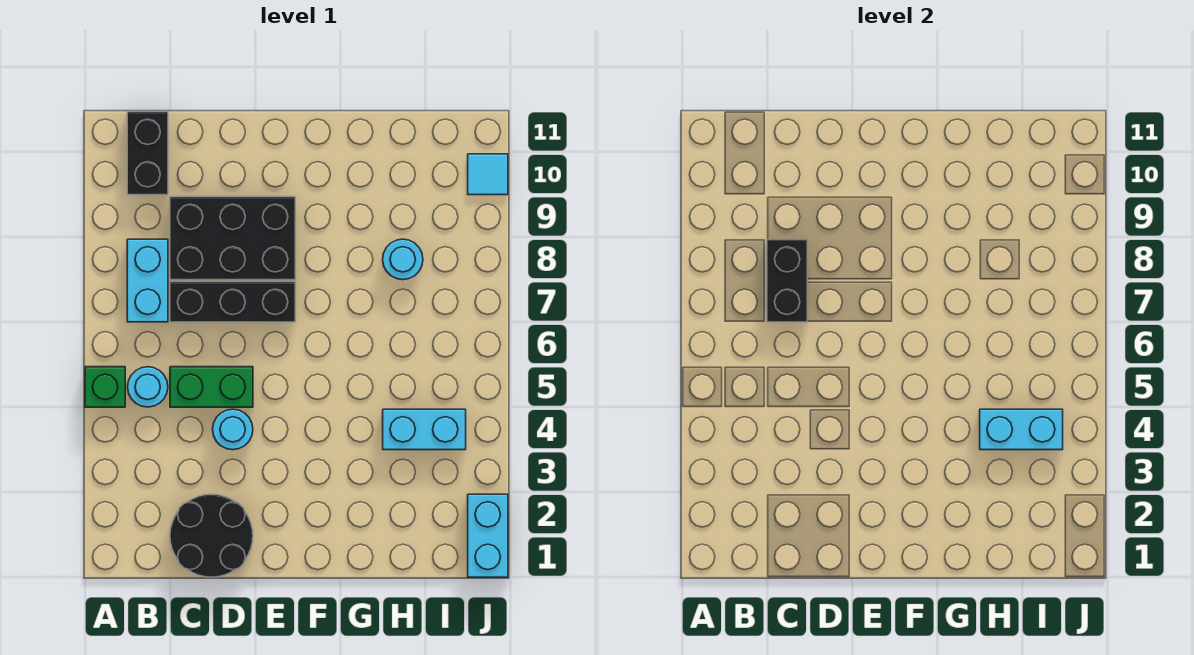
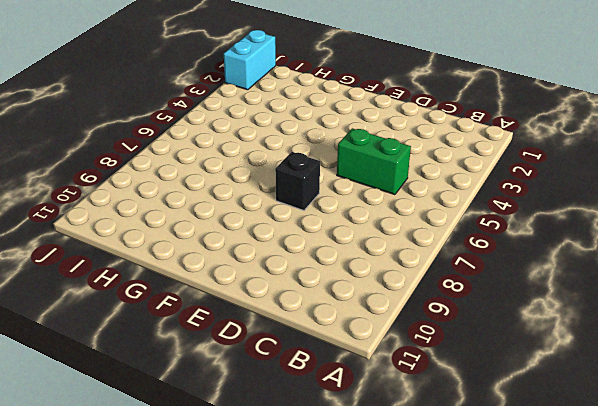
black 1x1 brick [275,152,320,210] -> black 1x3 brick [170,282,295,322]
none -> green 1x1 brick [85,367,125,407]
none -> cyan 1x1 round brick [128,367,168,407]
none -> cyan 1x2 brick [127,239,168,322]

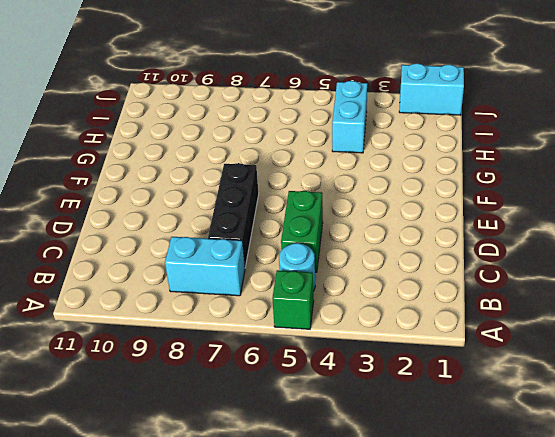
none -> black 1x2 brick [127,112,168,195]
none -> black 2x2 round brick [170,494,253,577]
none -> black 2x3 brick [170,197,295,280]

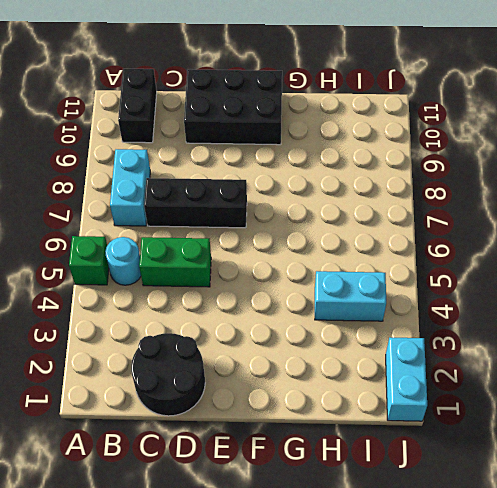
black 2x3 brick [184,69,282,145] -> black 2x3 brick moved to [170,197,295,280]
none -> cyan 1x1 round brick [213,409,253,450]
none -> cyan 1x1 round brick [383,239,423,280]
none -> cyan 1x1 tile [468,154,508,195]

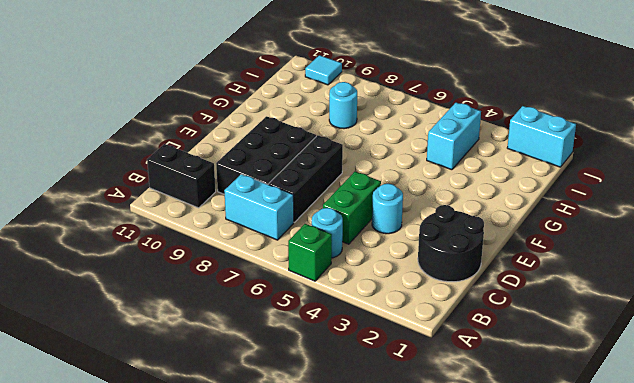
none -> black 1x2 brick [767,239,807,322]
none -> cyan 1x2 brick [980,409,1063,450]

